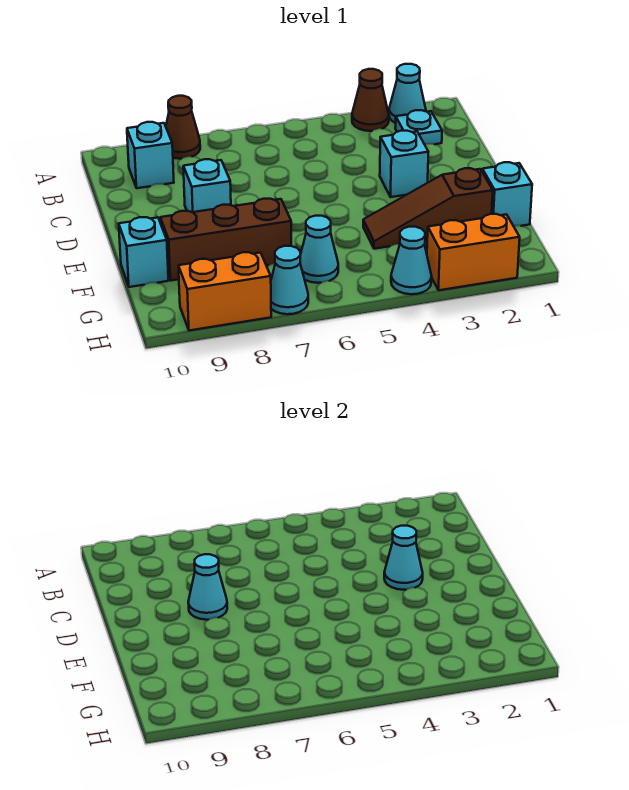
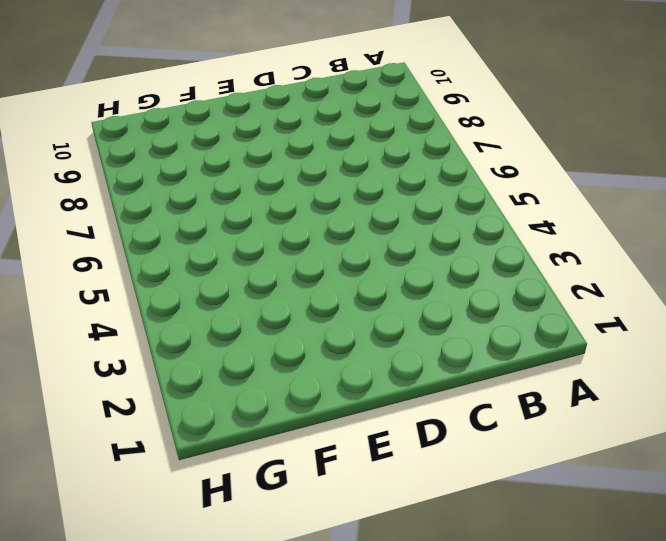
none -> cyan 1x1 cone [389,64,426,123]
none -> brown 1x1 cone [352,69,389,131]
none -> brown 1x1 cone [166,96,200,159]

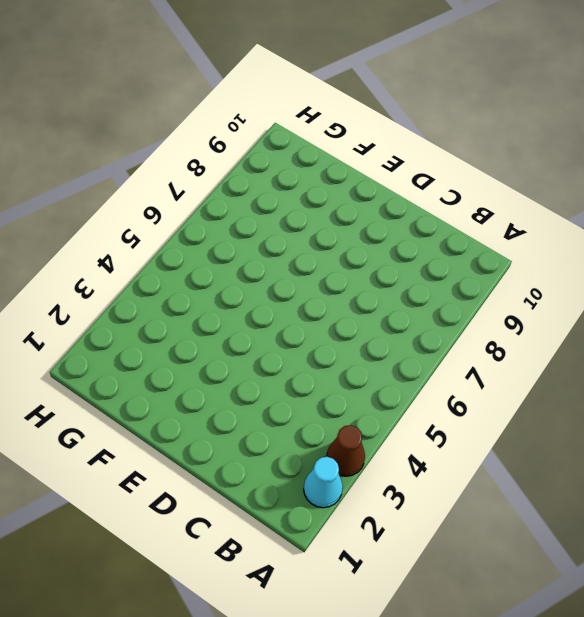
none -> brown 1x1 cone [166,96,200,159]
none -> cyan 1x1 plate [395,110,442,144]
none -> cyan 1x1 brick [127,122,174,188]

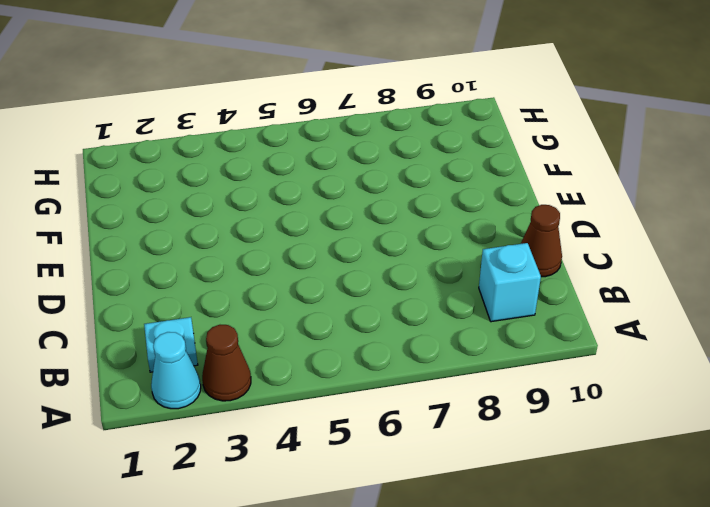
brown 1x1 cone [521,205,562,277] -> brown 1x1 cone moved to [166,96,200,159]
none -> cyan 1x1 brick [380,131,428,197]
none -> cyan 1x1 brick [183,159,231,212]
none -> cyan 1x1 brick [482,162,532,226]

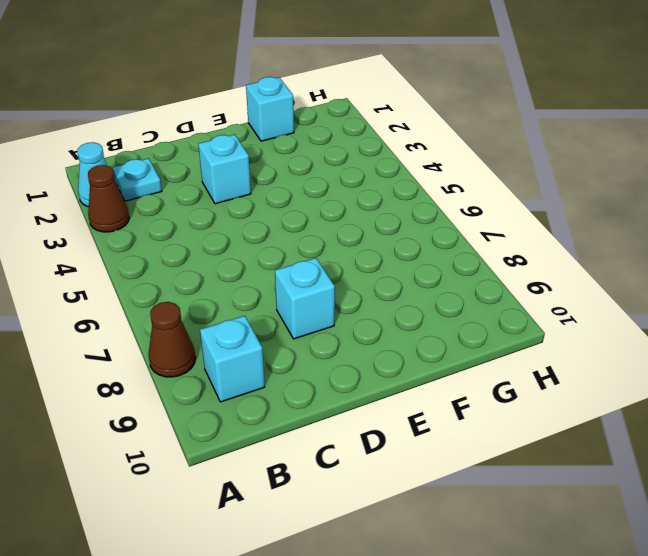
none -> brown 1x3 slope [363,168,493,249]
none -> brown 1x3 brick [160,199,291,281]
none -> cyan 1x1 brick [119,217,168,287]

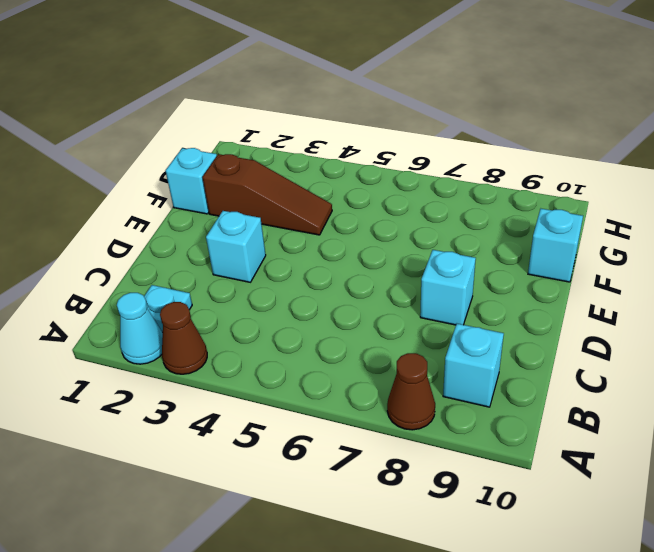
none -> brown 1x3 brick [160,199,291,281]
none -> cyan 1x1 cone [300,216,338,283]
none -> orange 1x2 brick [427,214,520,290]

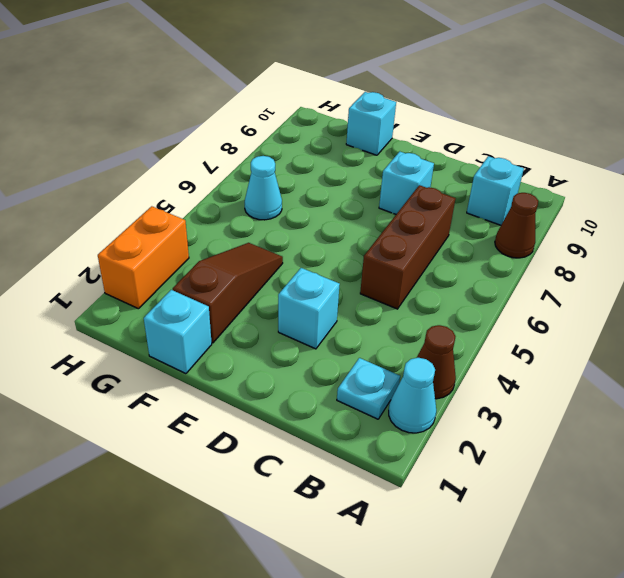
brown 1x3 brick [360,185,456,309] -> brown 1x3 brick moved to [160,199,291,281]
none -> cyan 1x1 cone [391,227,432,294]
none -> cyan 1x1 cone [271,246,308,314]
none -> orange 1x2 brick [178,252,271,331]

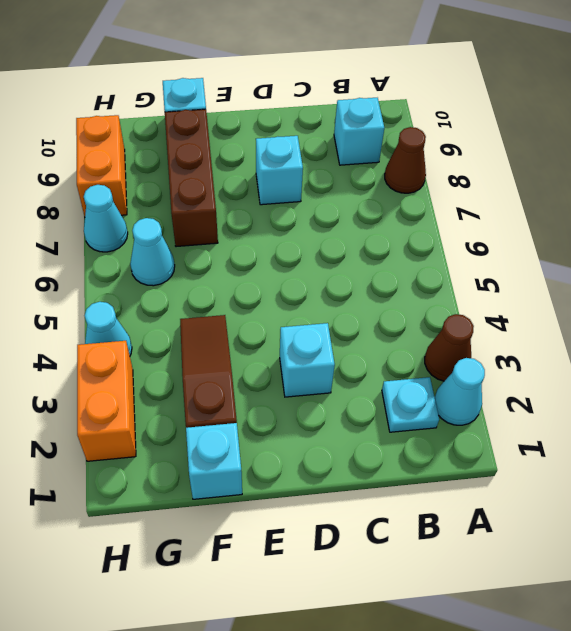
none -> cyan 1x1 cone [384,526,423,590]
none -> cyan 1x1 cone [188,554,227,620]

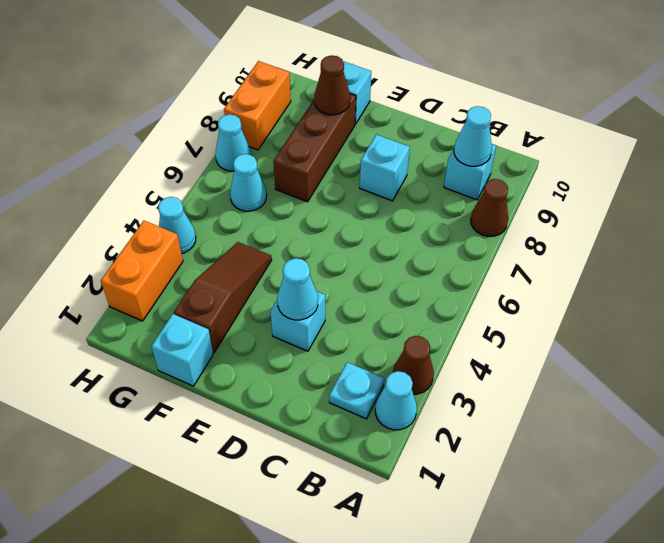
cyan 1x1 cone [454,106,492,166] -> cyan 1x1 cone moved to [188,554,227,620]
brown 1x1 cone [314,55,350,115] -> none

